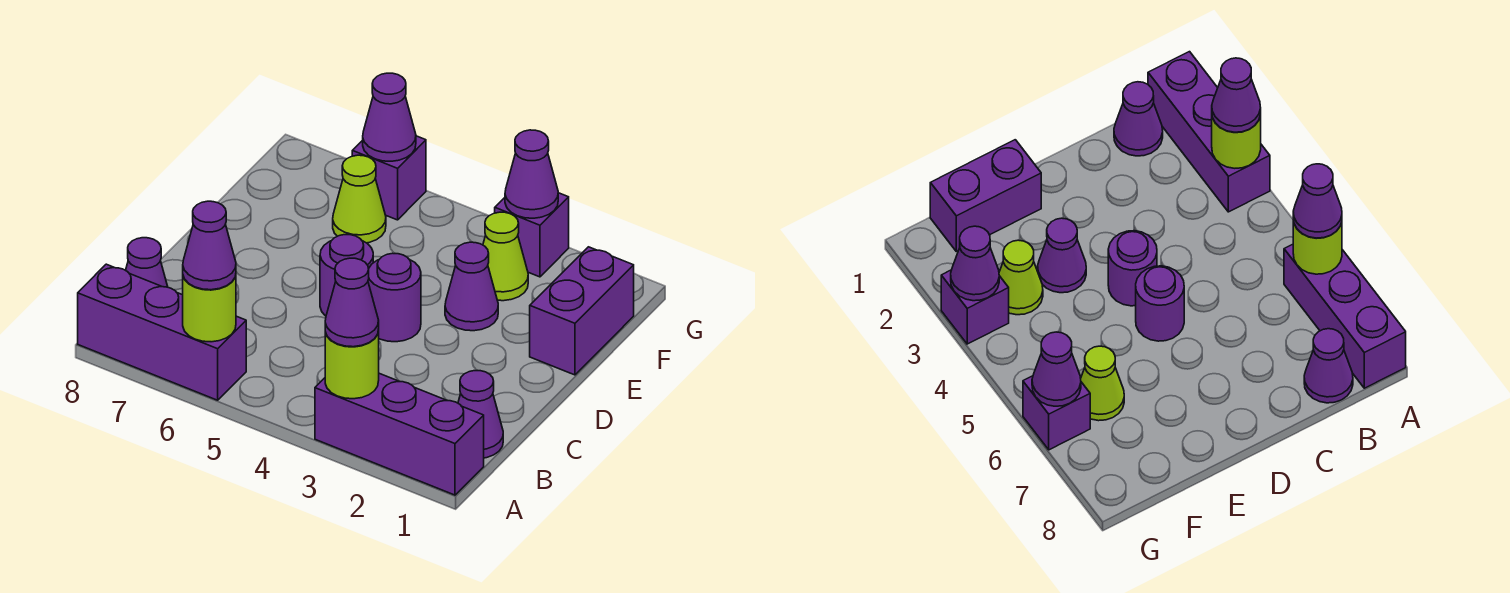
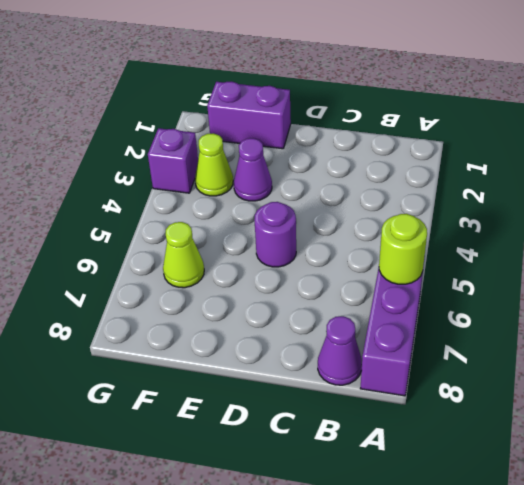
none -> purple 1x3 brick [315,373,484,495]
none -> purple 1x1 cone [458,371,503,458]
none -> purple 1x1 round brick [368,253,421,342]

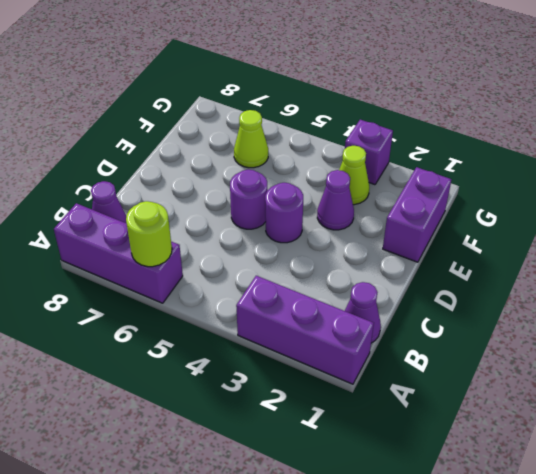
none -> purple 1x1 brick [352,136,426,220]
none -> lime 1x1 round brick [325,330,379,399]
none -> purple 1x1 cone [505,130,558,218]

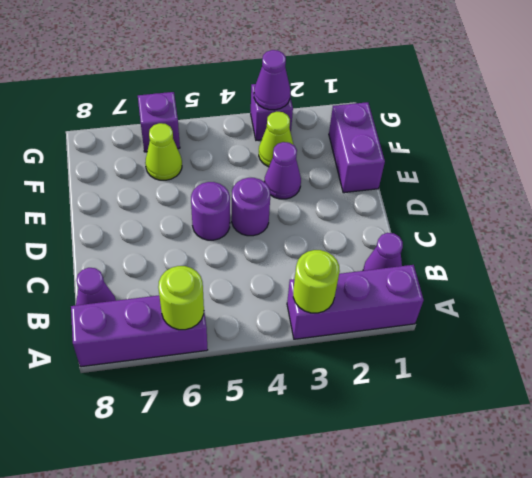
none -> purple 1x1 cone [363,73,416,161]
none -> purple 1x1 cone [325,258,379,347]
none -> purple 1x1 cone [183,201,236,290]

